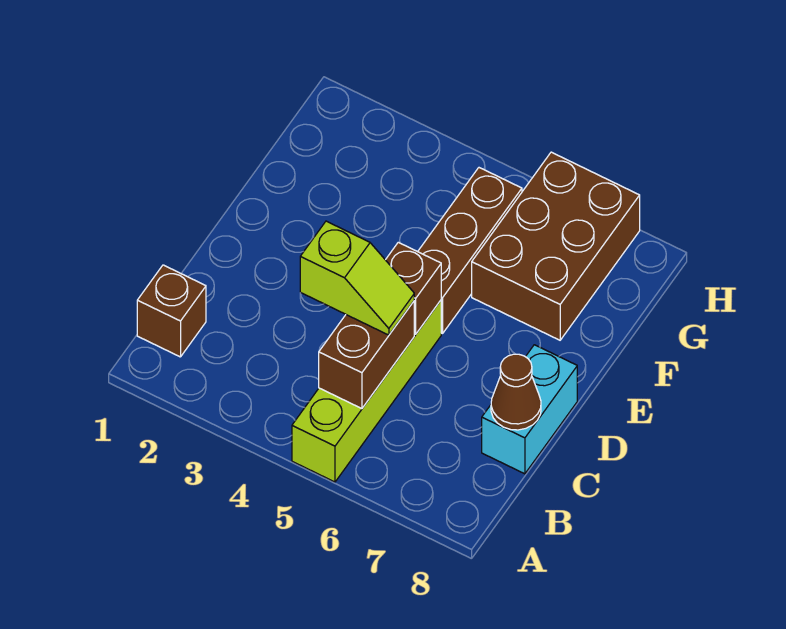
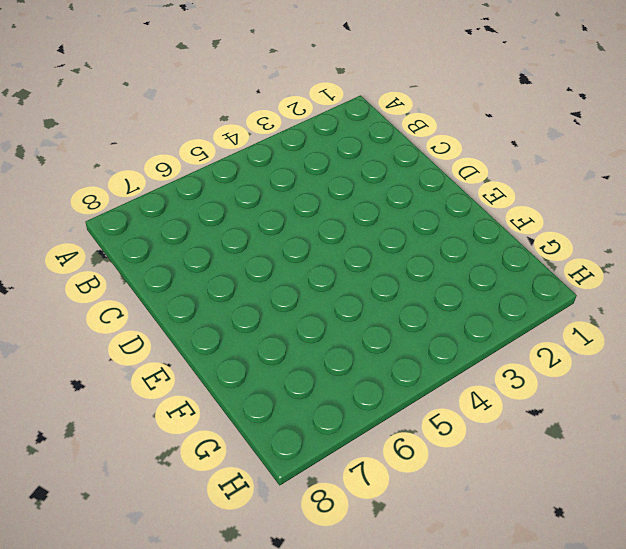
none -> lime 1x4 brick [292,300,441,482]
none -> brown 1x1 brick [137,265,206,357]

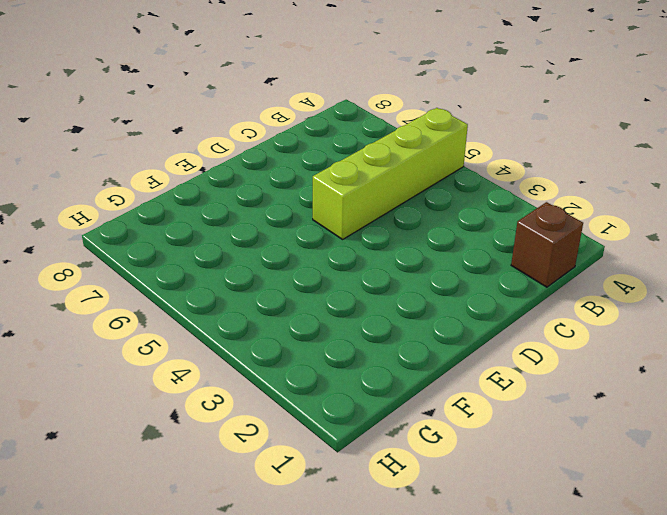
none -> cyan 1x2 brick [482,345,577,474]
none -> brown 1x3 brick [418,168,522,334]

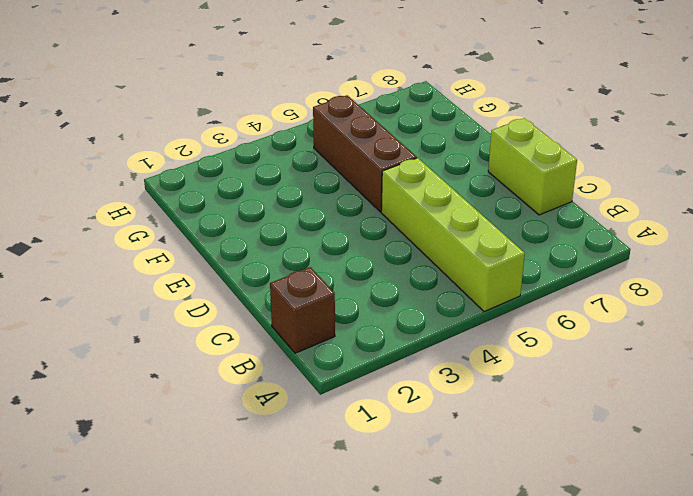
lime 1x2 brick [488,118,577,215] -> cyan 1x2 brick [482,345,577,474]
none -> brown 2x3 brick [472,152,640,340]
none -> brown 1x2 brick [319,301,414,409]

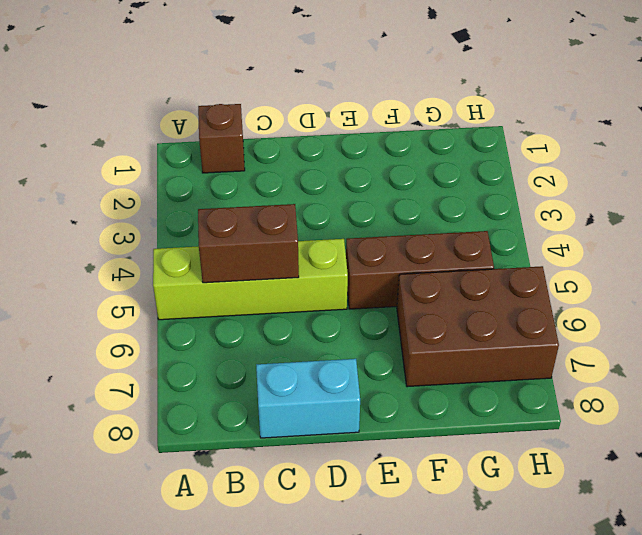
none -> brown 1x1 cone [491,354,541,430]
none -> brown 1x1 brick [386,242,441,334]

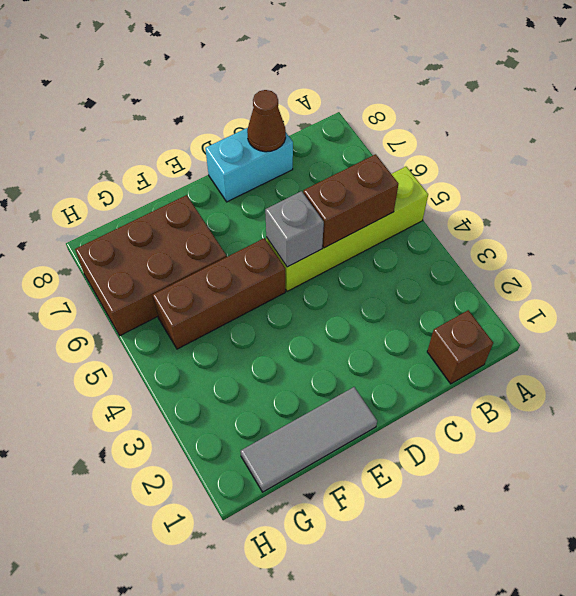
grey 1x1 brick [265,191,324,267] -> brown 1x1 brick [386,242,441,334]
grey 1x3 tile [240,387,377,492] -> none
none -> lime 1x2 slope [300,221,414,335]

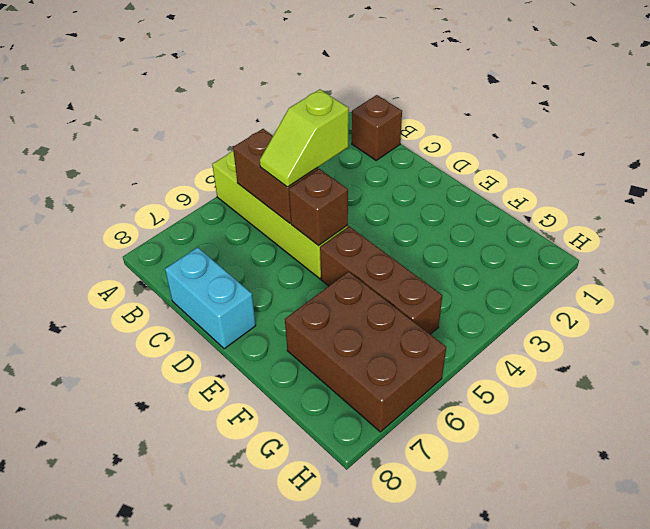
none -> brown 1x1 cone [491,354,541,430]

